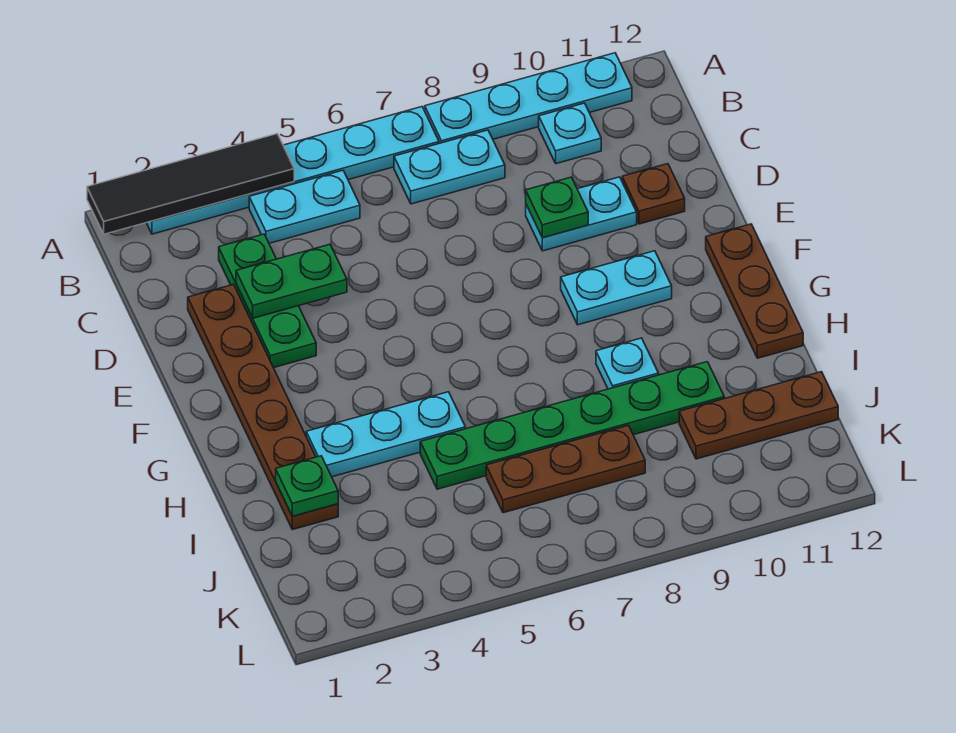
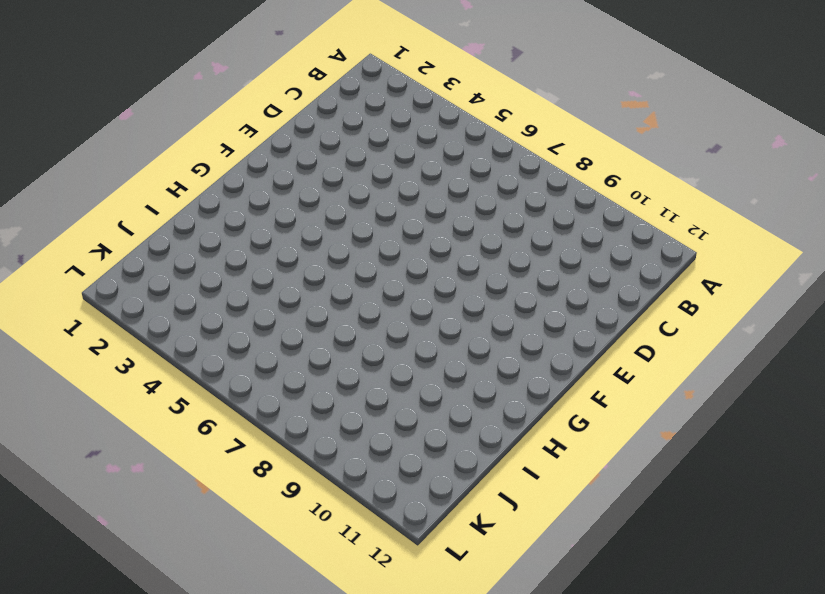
none -> cyan 1x6 plate [147,107,439,234]
none -> cyan 1x4 plate [425,53,632,143]
none -> cyan 1x2 plate [249,170,360,243]

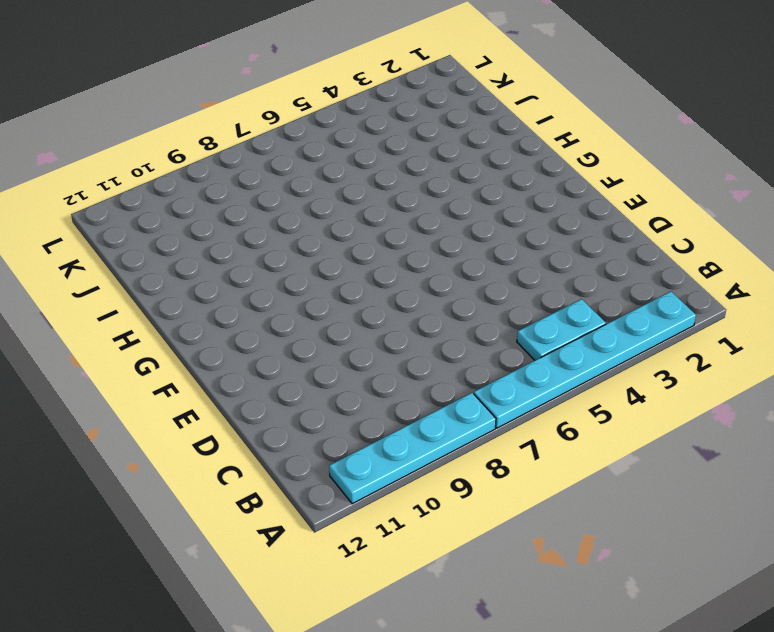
none -> cyan 1x2 plate [394,130,505,204]
none -> cyan 1x1 plate [539,103,601,164]
none -> green 1x3 plate [219,234,316,368]

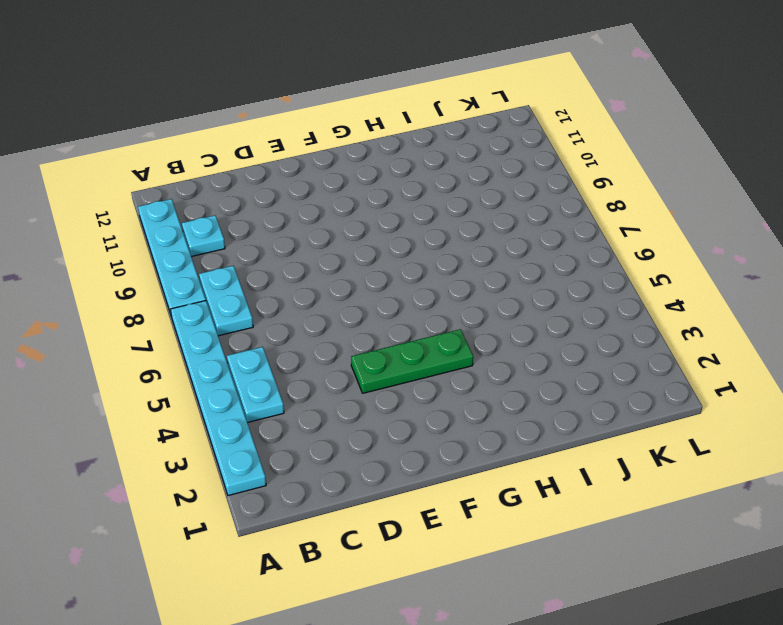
green 1x3 plate [351,329,473,393] -> green 1x3 plate moved to [219,234,316,368]
none -> brown 1x6 plate [188,284,338,530]
none -> cyan 1x2 plate [526,177,637,251]
none -> brown 1x1 plate [622,164,685,224]

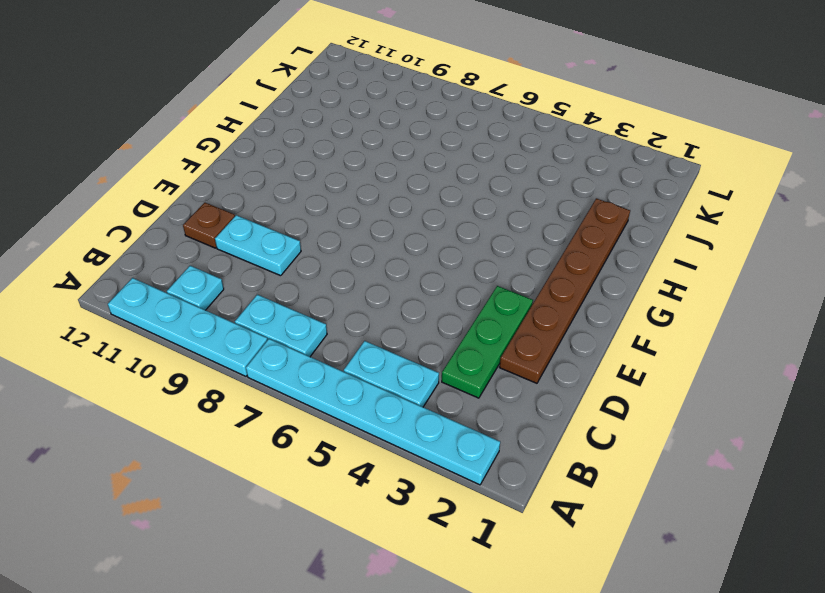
none -> cyan 1x2 plate [561,251,672,325]
none -> brown 1x3 plate [706,224,803,358]
none -> cyan 1x3 plate [306,392,465,477]

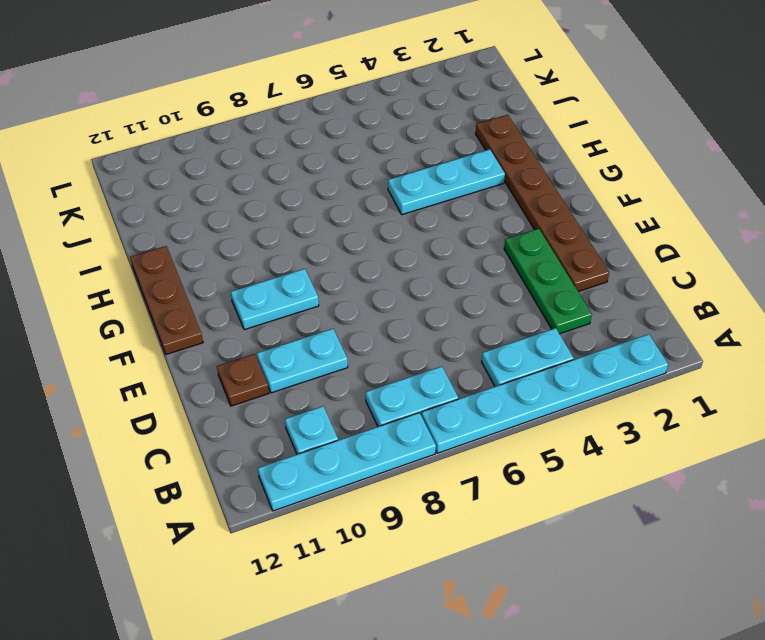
none -> cyan 1x1 plate [596,338,659,389]
none -> green 1x6 plate [420,362,724,489]
none -> brown 1x3 plate [486,425,645,513]

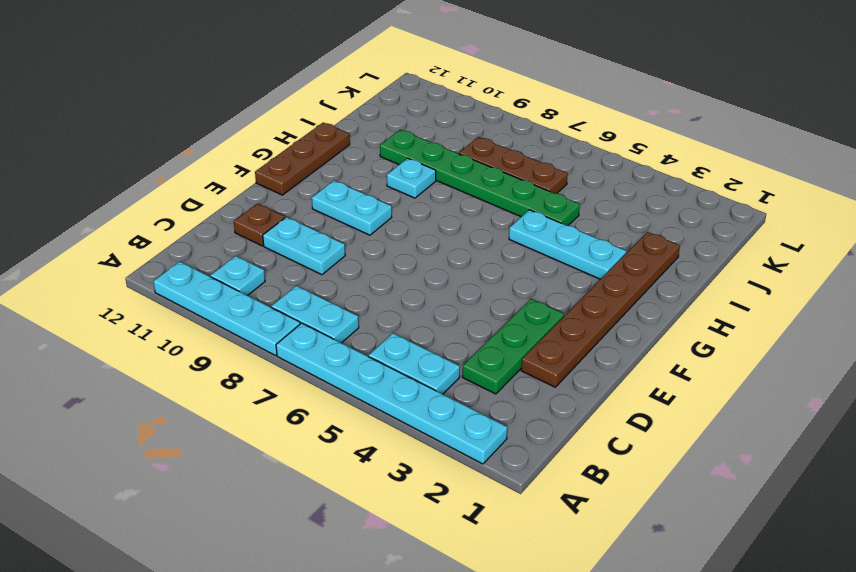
none -> brown 1x3 plate [679,372,838,459]
none -> black 1x4 tile [87,134,294,234]
none -> green 1x2 plate [236,244,347,318]

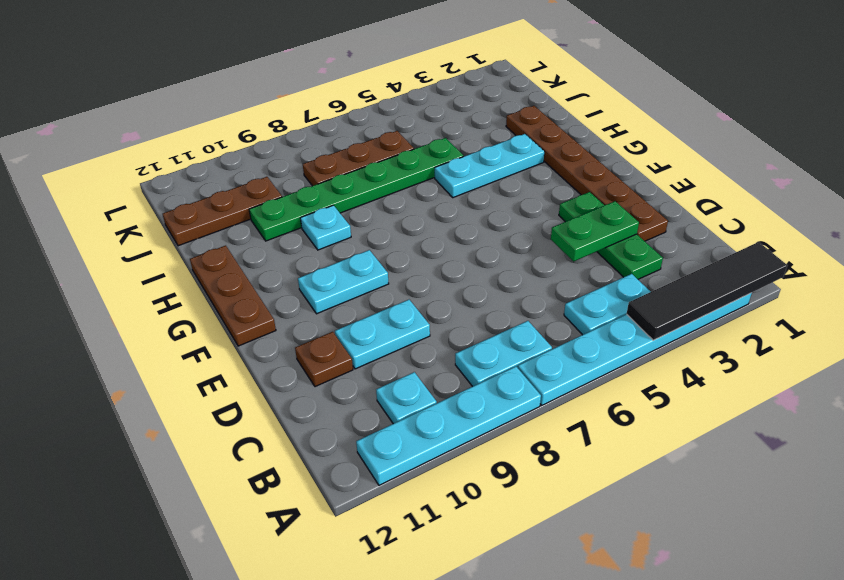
none -> green 1x1 plate [526,177,588,238]
none -> green 1x1 plate [276,456,338,516]

